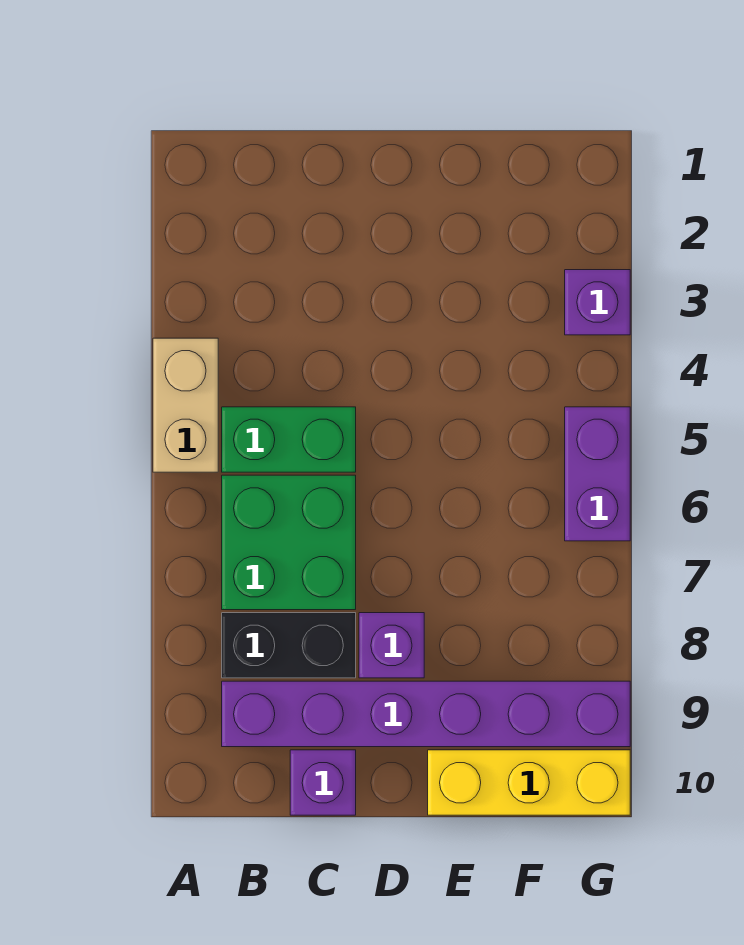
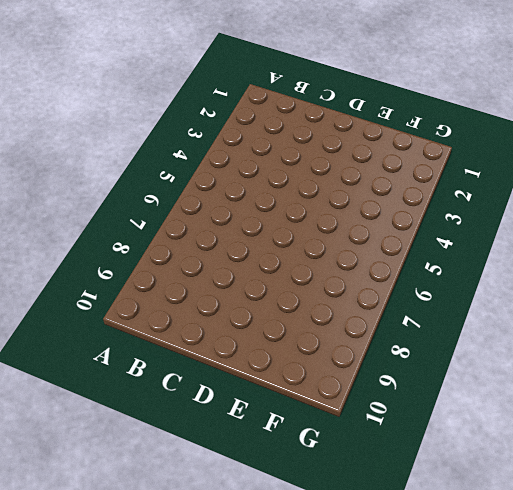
none -> tan 1x2 brick [153,338,218,472]
none -> green 1x2 brick [222,407,356,472]

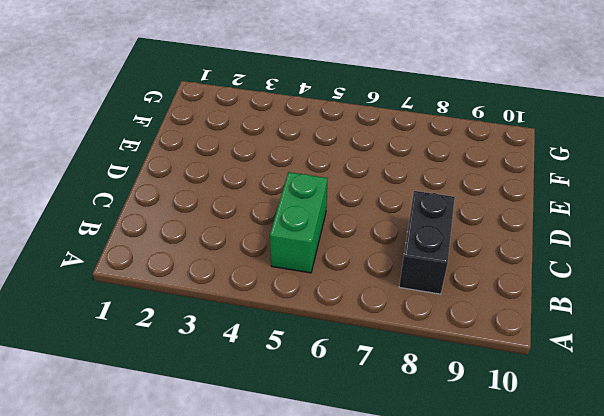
none -> tan 1x2 brick [153,338,218,472]
none -> green 2x2 brick [222,475,356,610]

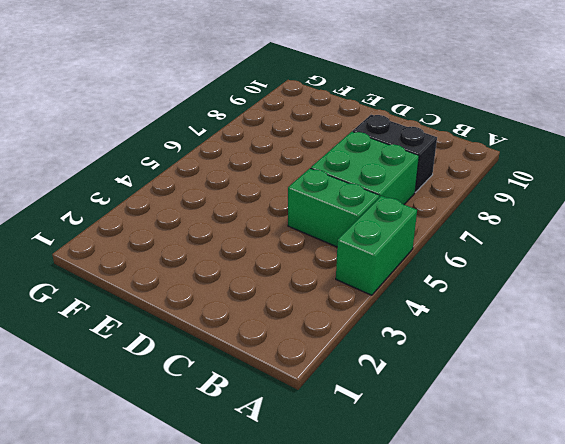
green 1x2 brick [336,196,417,295] -> tan 1x2 brick [153,338,218,472]
none -> purple 1x6 brick [222,681,630,747]
none -> purple 1x1 brick [290,750,356,815]

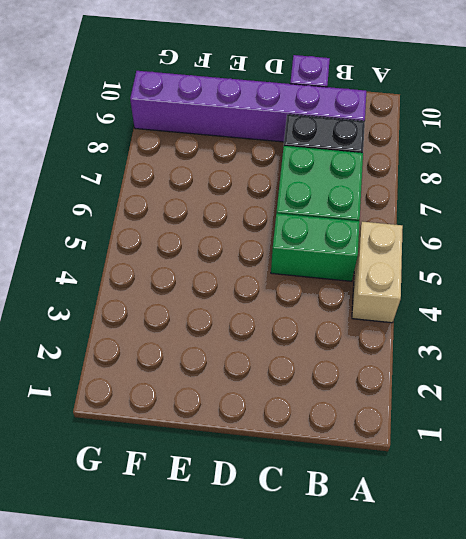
none -> purple 1x1 brick [359,613,424,678]
none -> yellow 1x3 brick [428,750,630,815]

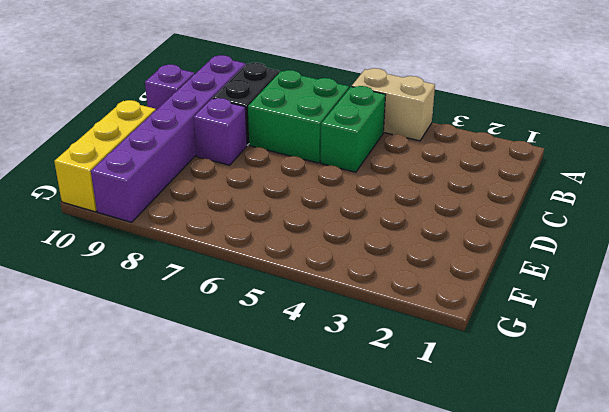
none -> purple 1x1 brick [565,270,630,335]
none -> purple 1x2 brick [565,407,630,541]

